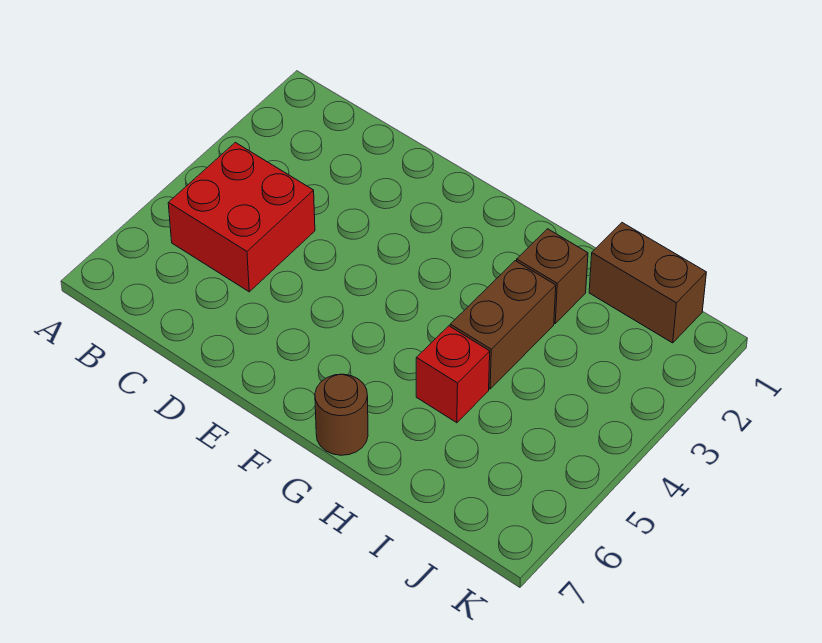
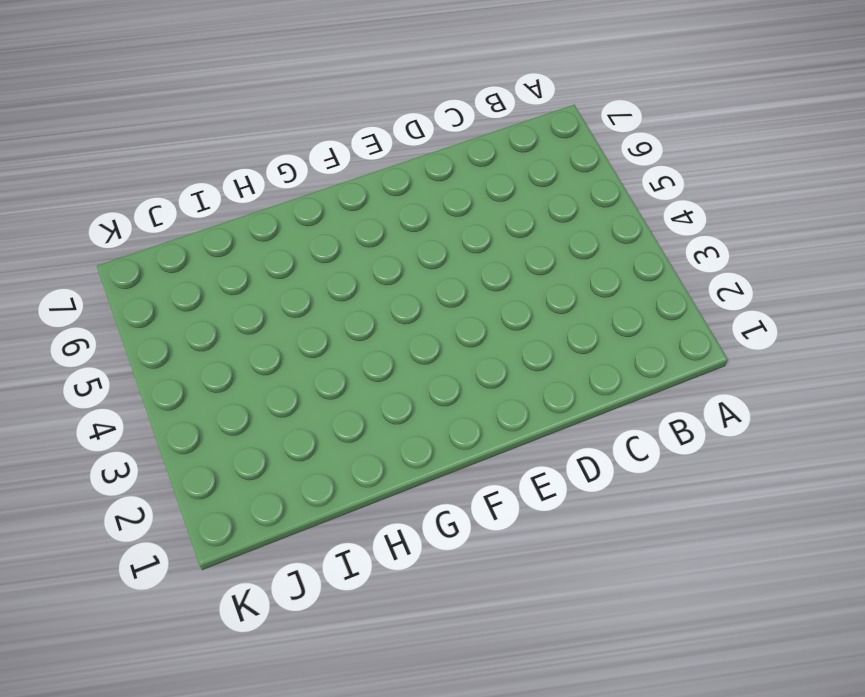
none -> red 2x2 brick [168,142,315,292]
none -> brown 1x1 round brick [315,374,368,455]

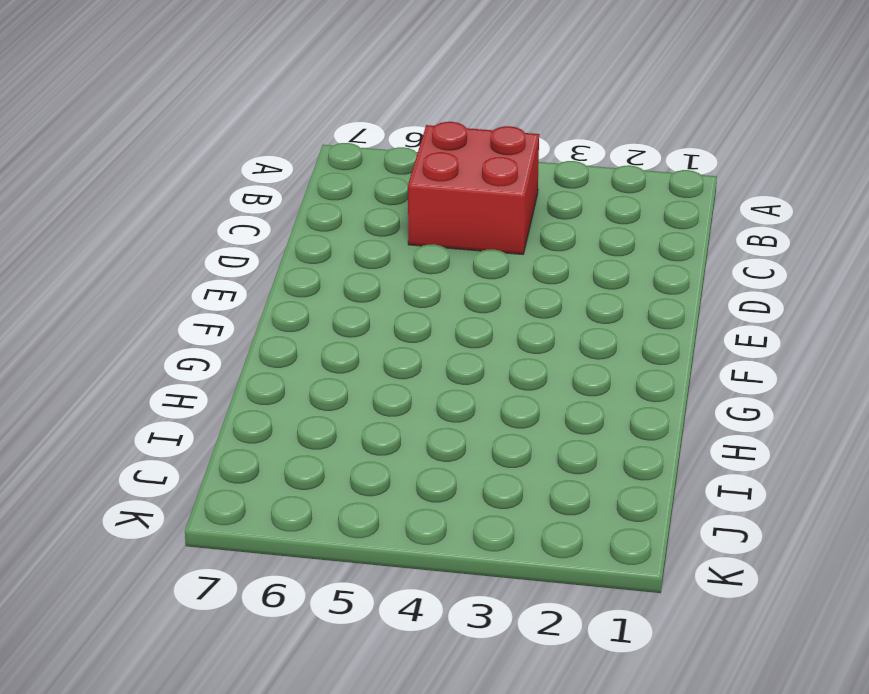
none -> brown 1x1 round brick [315,374,368,455]
none -> brown 1x1 brick [517,229,588,323]

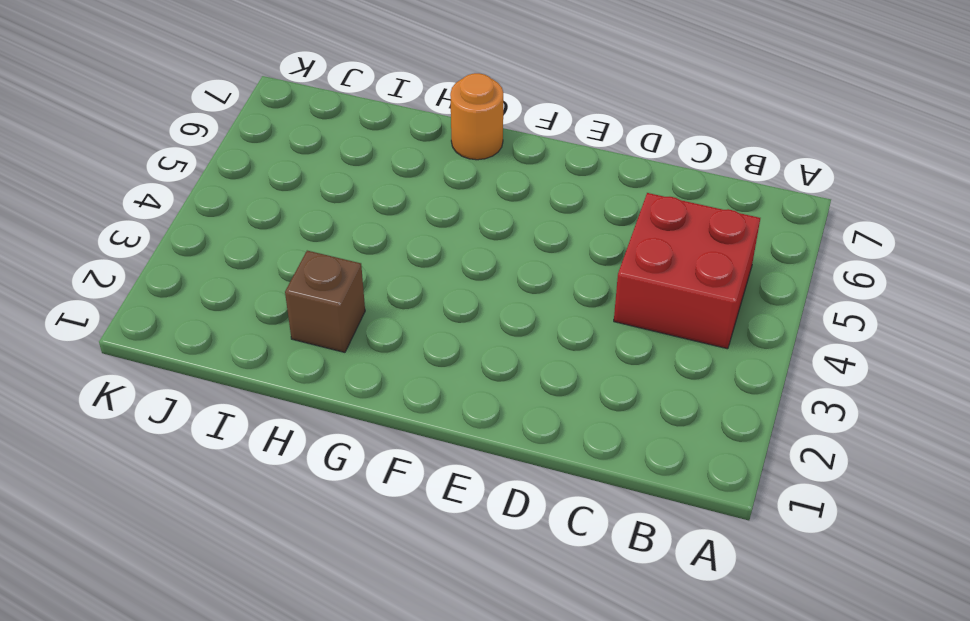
orange 1x1 round brick [450,73,503,160] -> brown 1x1 round brick [315,374,368,455]
none -> brown 1x2 brick [450,261,556,389]
none -> red 1x1 brick [416,326,490,423]

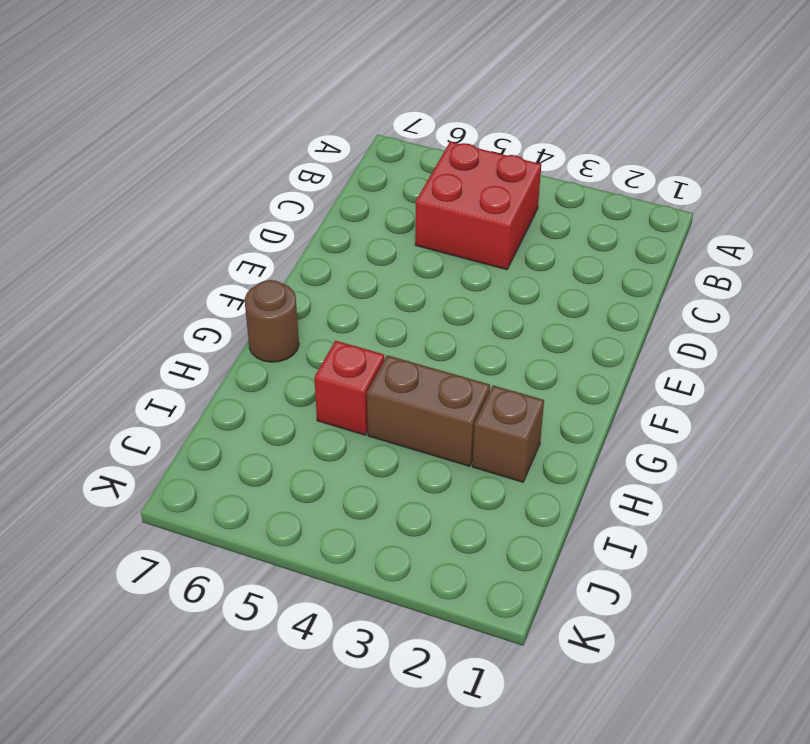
none -> brown 1x2 brick [589,223,706,343]

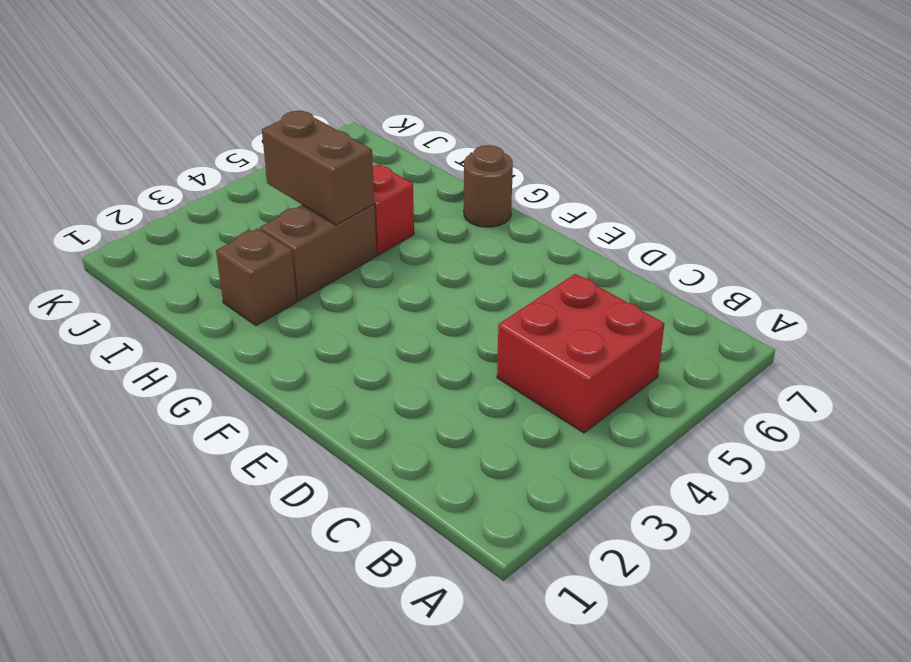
brown 1x2 brick [262,111,374,225] -> brown 1x2 brick moved to [589,223,706,343]

